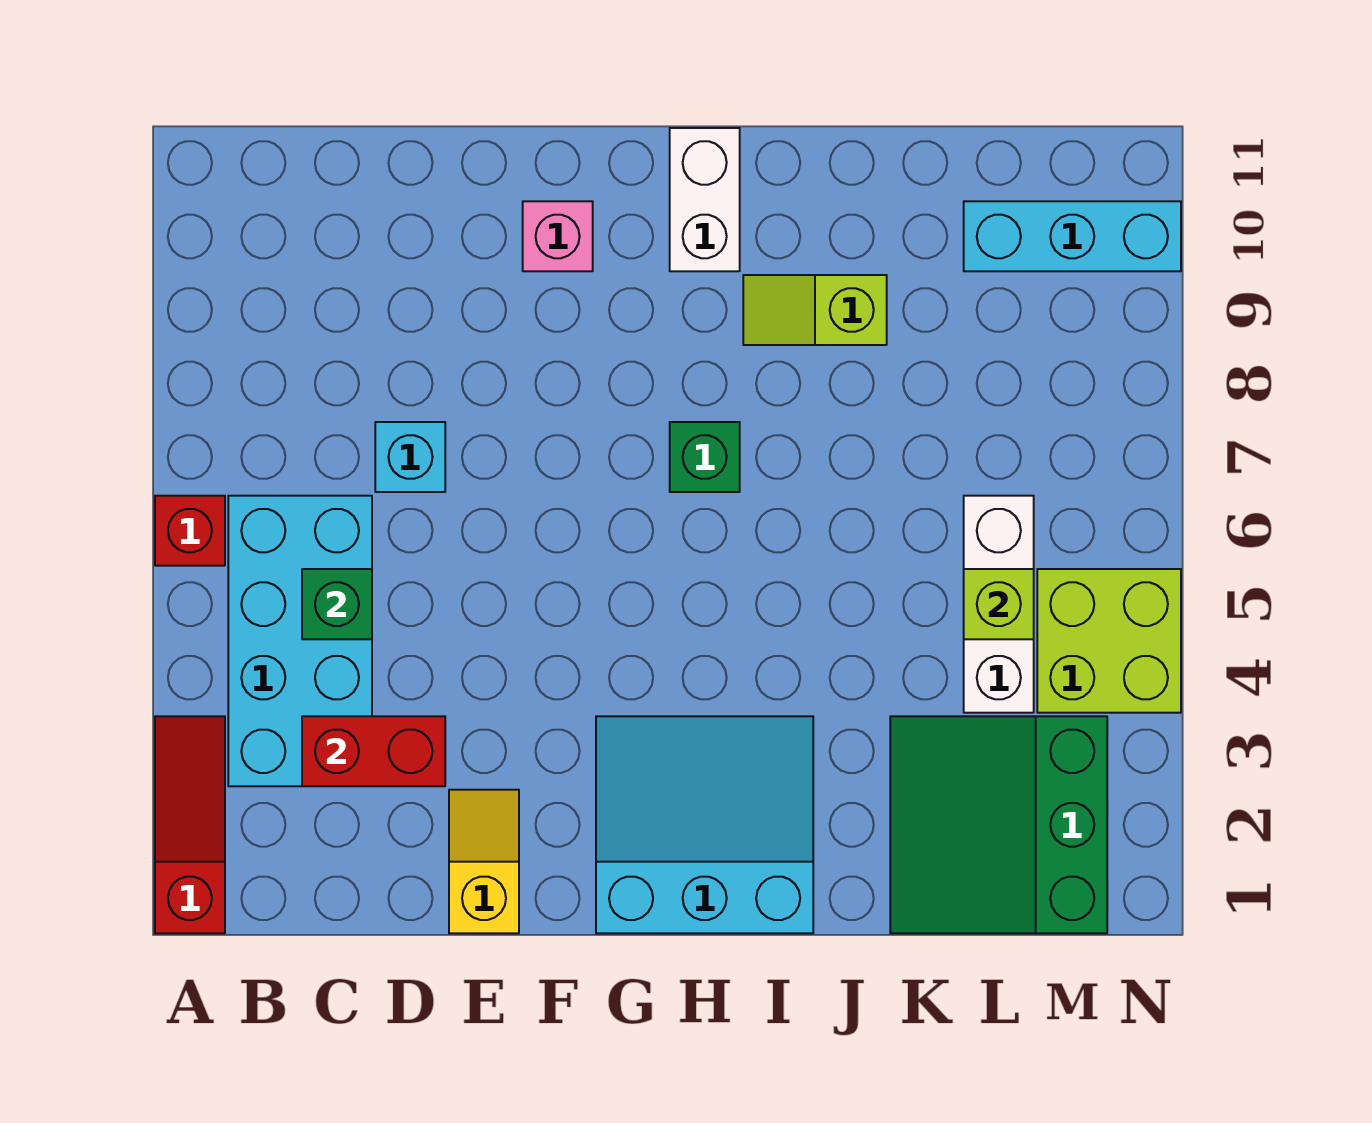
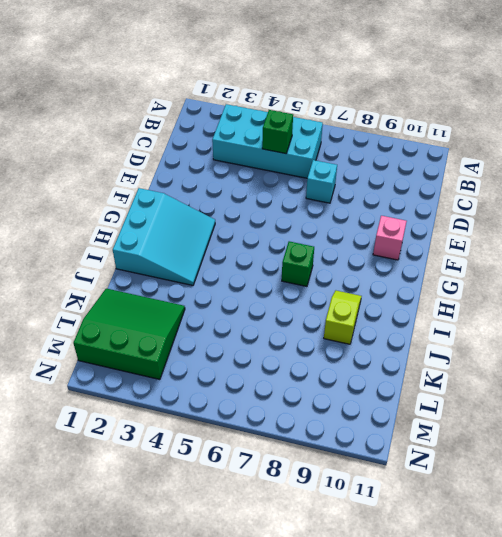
none -> red 1x3 slope [155,716,225,933]
none -> red 1x1 brick [155,496,225,566]
none -> yellow 1x2 slope [449,790,519,933]

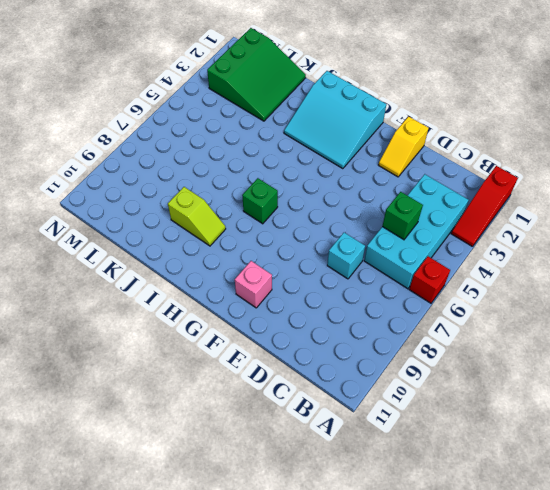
none -> white 1x2 brick [670,128,740,271]
none -> white 1x3 brick [964,496,1034,713]
none -> cyan 1x3 brick [964,201,1181,271]

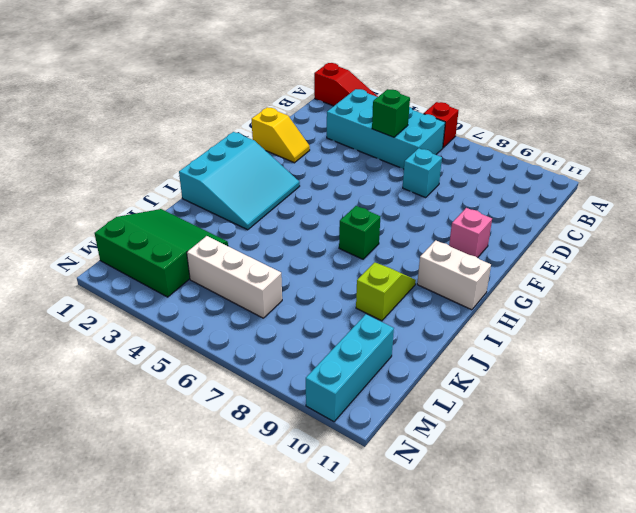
none -> lime 2x2 brick [1037,569,1181,713]
none -> red 1x2 brick [302,716,445,786]
none -> lime 1x1 brick [964,569,1034,639]

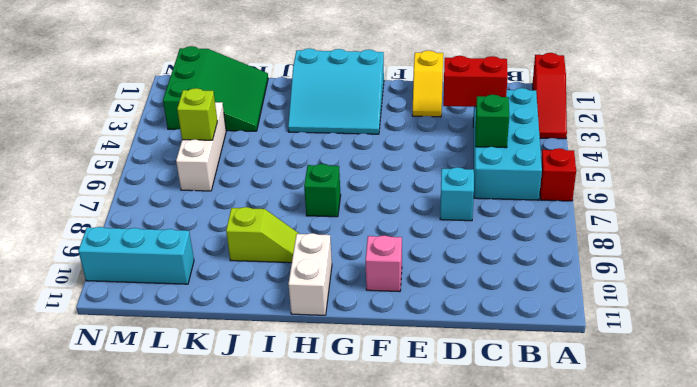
none -> lime 2x2 brick [1037,569,1181,713]

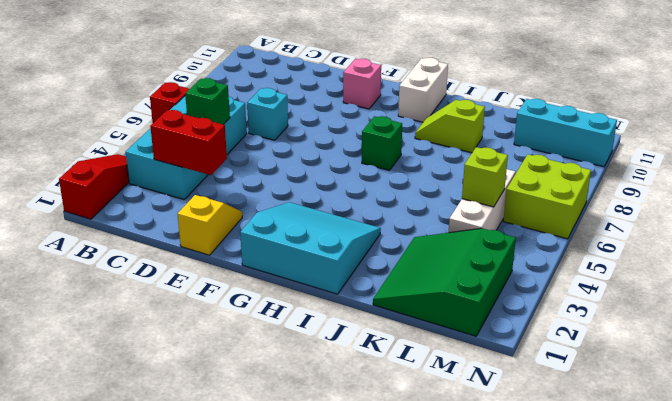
lime 2x2 brick [503,154,591,239] -> lime 2x2 brick moved to [1037,569,1181,713]

